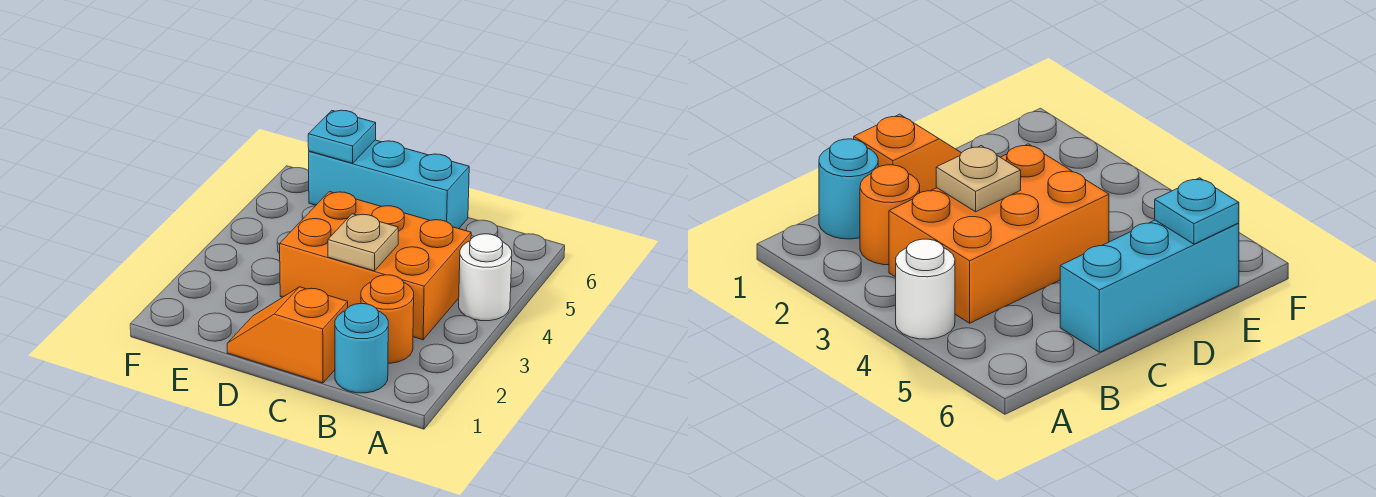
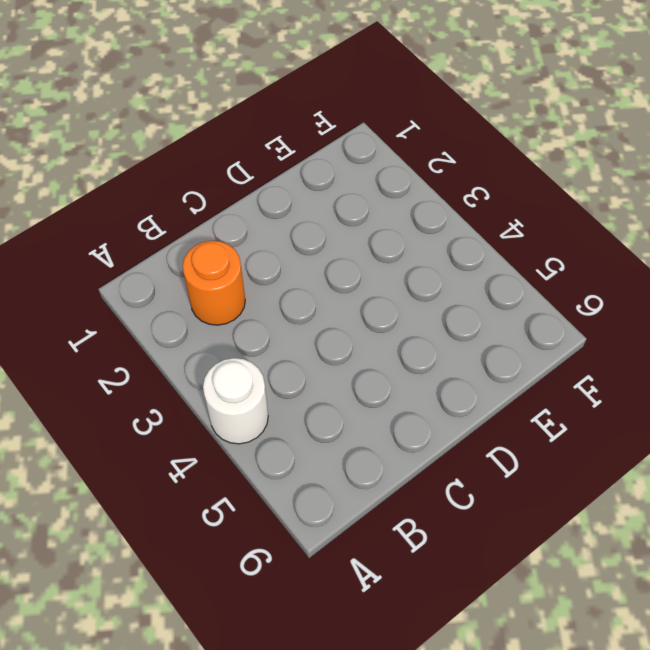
none -> cyan 1x1 round brick [335,304,388,393]
none -> orange 2x3 brick [280,192,471,340]

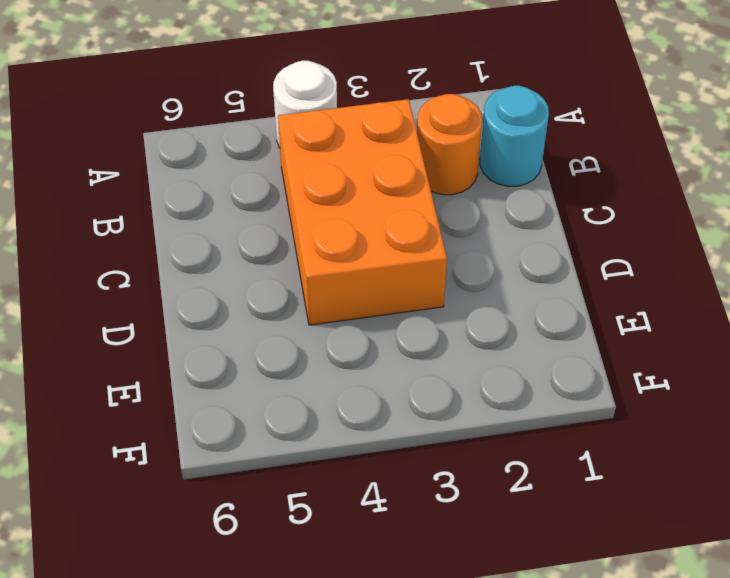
none -> orange 1x2 slope [227,287,348,383]
none -> cyan 1x3 brick [309,140,469,229]

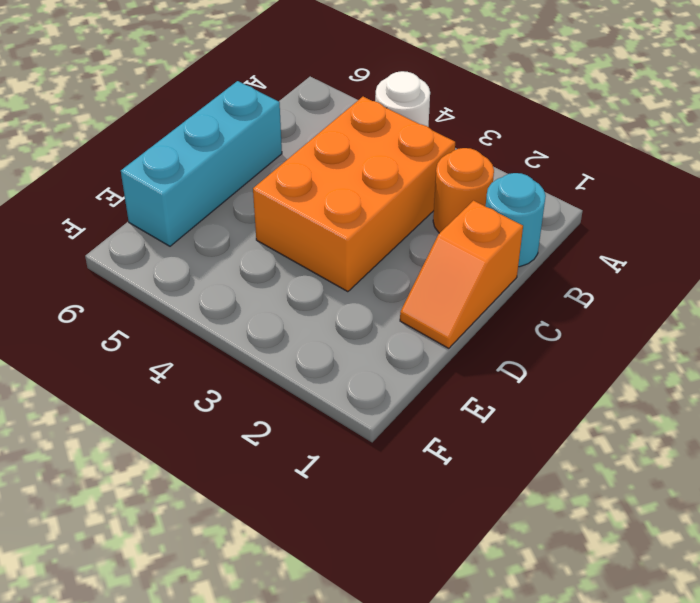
none -> tan 1x1 plate [328,214,398,271]
none -> cyan 1x1 plate [308,110,376,163]

